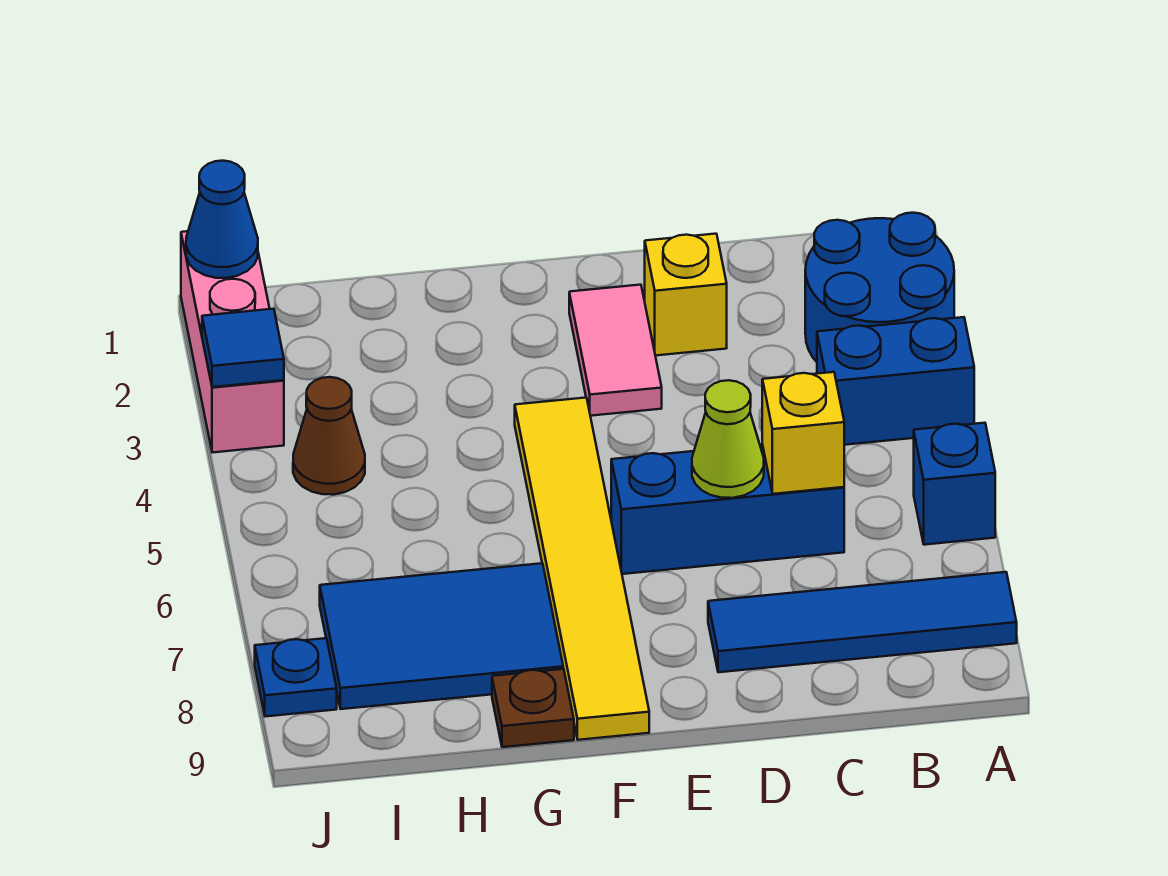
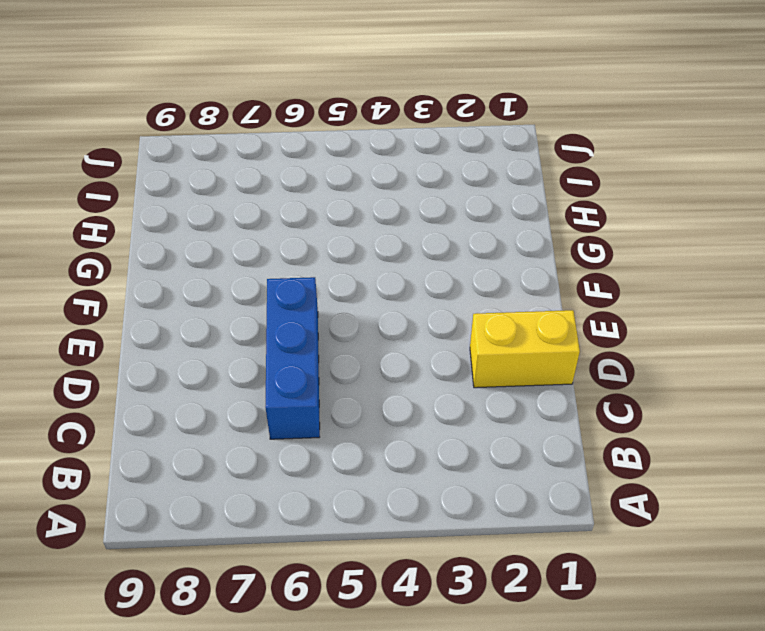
yellow 1x2 brick [470,310,580,388] -> yellow 1x1 brick [645,234,727,356]
none -> blue 2x2 round brick [805,213,954,362]
none -> blue 1x2 brick [817,317,974,445]
none -> blue 1x1 brick [914,423,995,545]

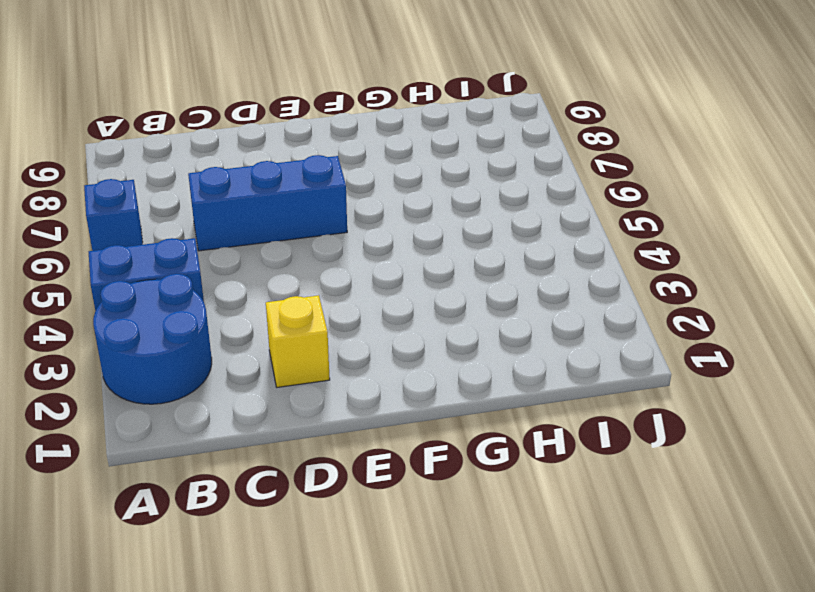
none -> blue 1x4 tile [708,572,1017,672]
none -> pink 1x2 tile [569,285,662,416]
none -> yellow 1x6 tile [515,398,649,740]

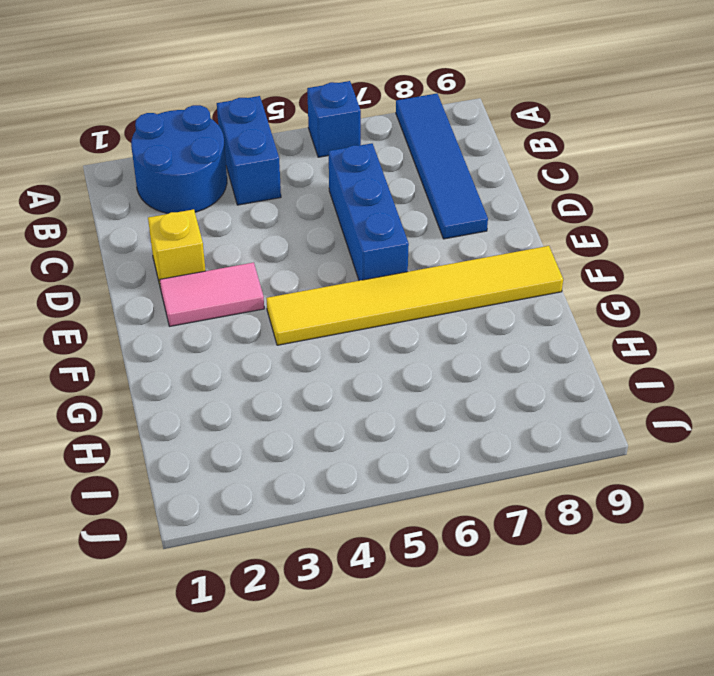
none -> blue 2x3 tile [320,563,563,709]
none -> brown 1x1 plate [492,669,574,747]
none -> brown 1x1 cone [293,377,365,495]

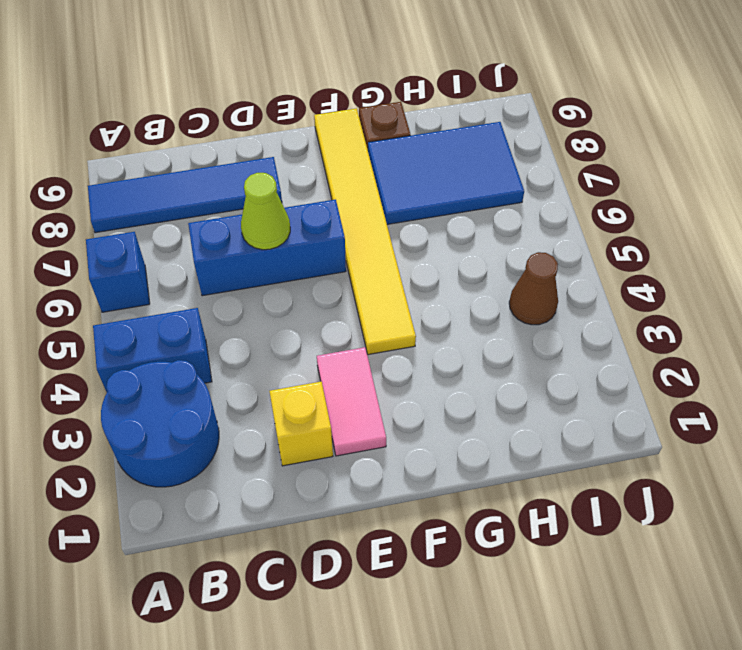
none -> pink 1x3 brick [181,231,284,453]
none -> blue 1x1 plate [255,638,337,717]
none -> yellow 1x1 brick [762,372,844,494]

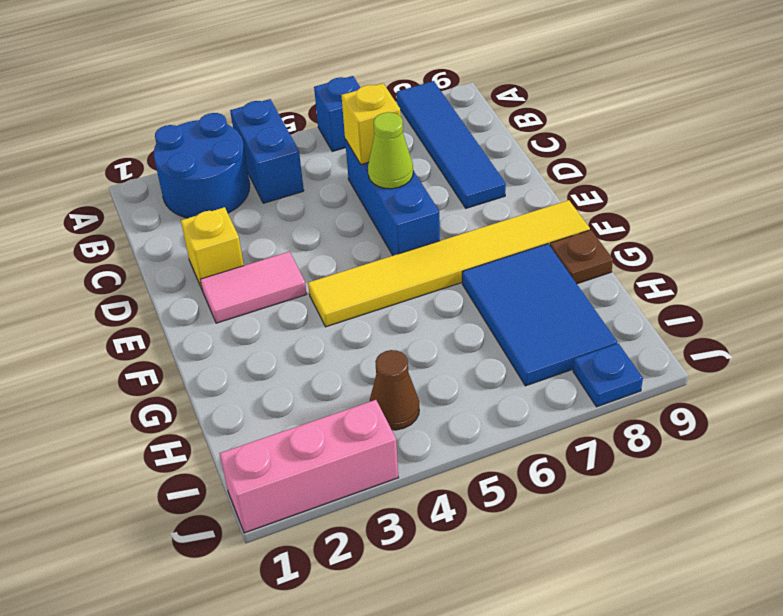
none -> blue 1x1 cone [186,161,258,278]
none -> blue 1x1 tile [202,309,284,387]

